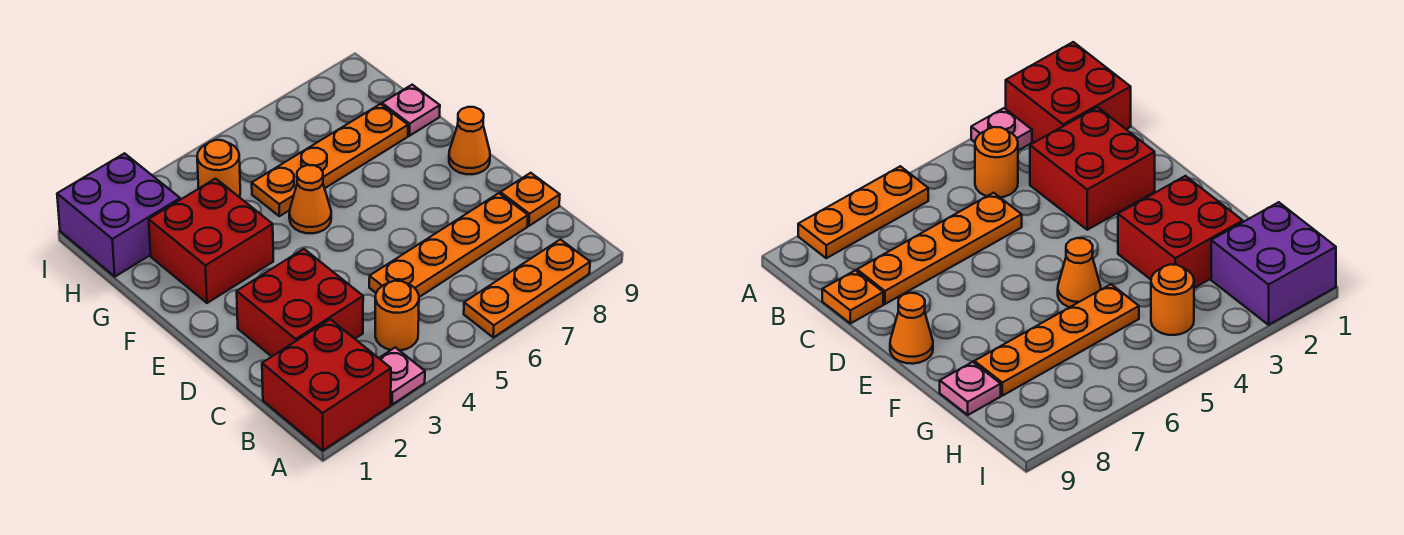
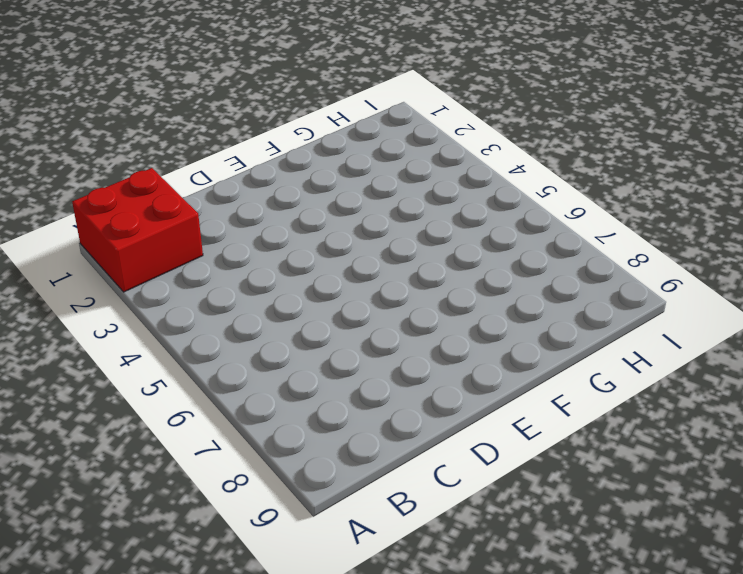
none -> pink 1x1 plate [379,347,425,404]
none -> orange 1x3 plate [464,239,590,337]
none -> orange 1x1 round brick [375,281,419,351]

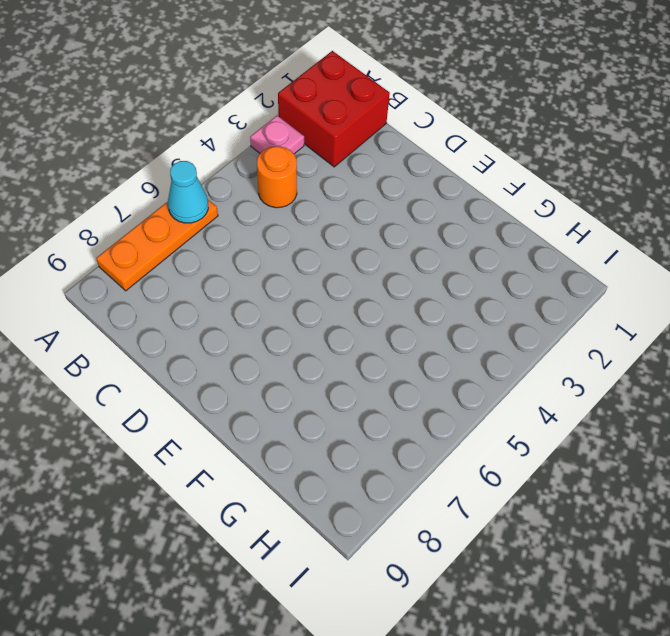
cyan 1x1 cone [168,161,208,223] -> none
none -> red 2x2 brick [237,249,363,357]
none -> orange 1x4 plate [369,193,528,297]
none -> orange 1x1 plate [500,173,560,226]

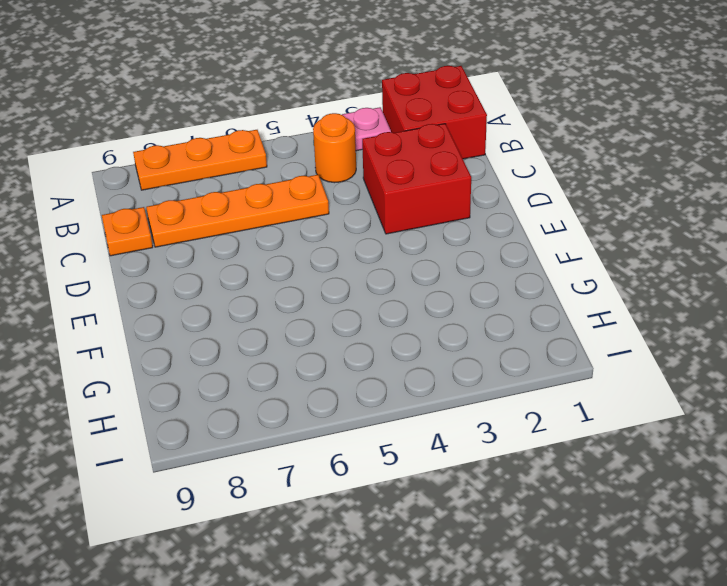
none -> orange 1x1 cone [449,107,490,174]
none -> red 2x2 brick [149,179,273,303]
none -> orange 1x1 cone [289,165,331,233]

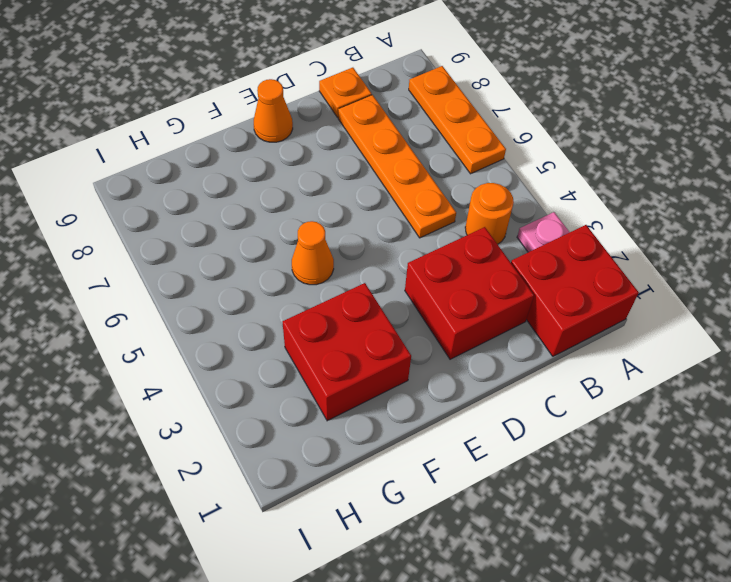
none -> orange 1x4 plate [252,104,408,216]
none -> pink 1x1 plate [382,85,440,136]
none -> purple 2x2 brick [57,153,180,277]

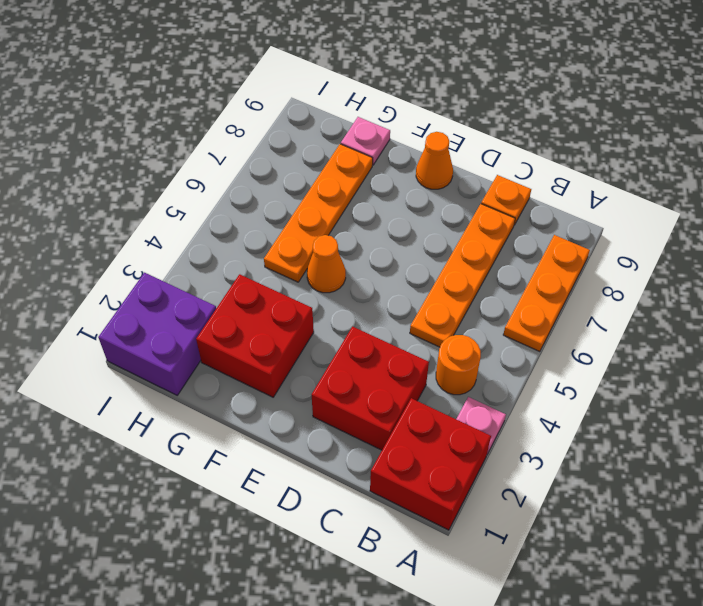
none -> orange 1x1 round brick [197,140,240,197]

